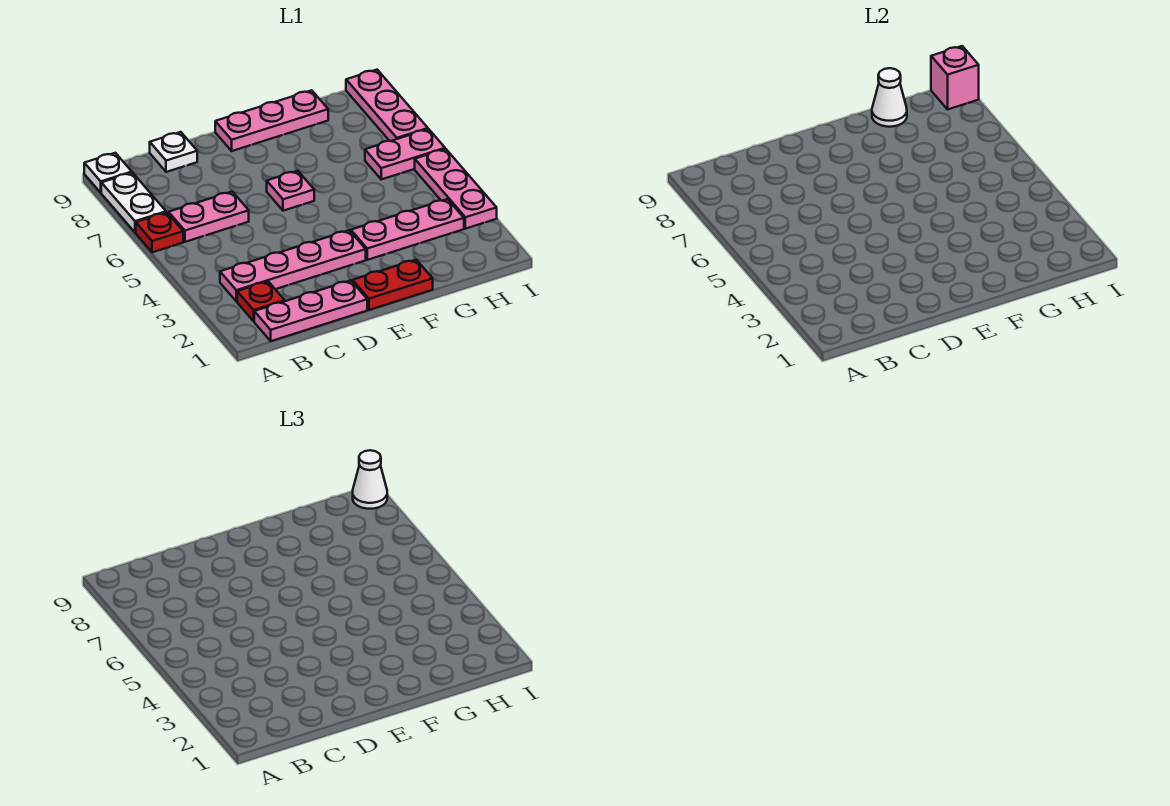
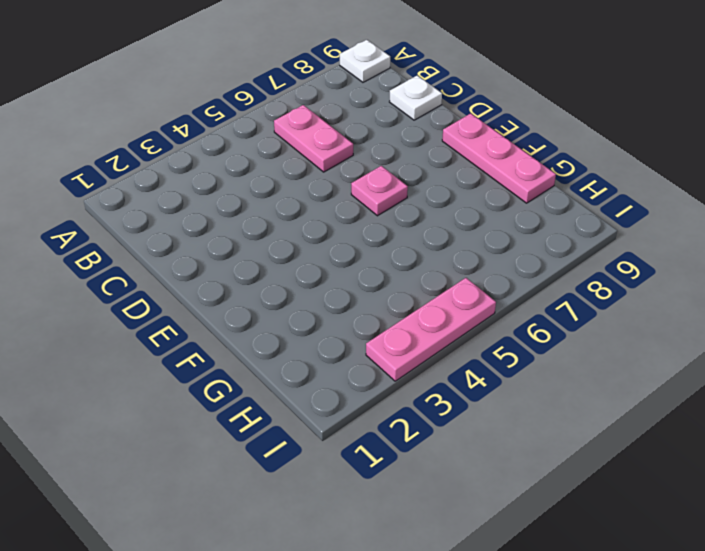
none -> red 1x1 plate [136,212,183,252]
none -> white 1x2 plate [101,173,166,232]
none -> pink 1x3 plate [254,280,367,341]

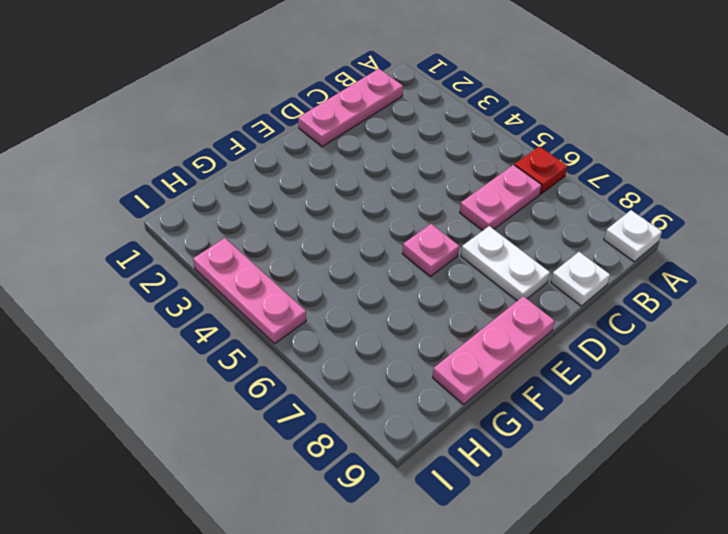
white 1x2 plate [461,226,550,301] -> white 1x2 plate moved to [101,173,166,232]
none -> red 1x1 plate [237,282,285,321]
none -> pink 1x4 plate [220,230,366,302]
none -> red 1x2 plate [353,260,433,310]

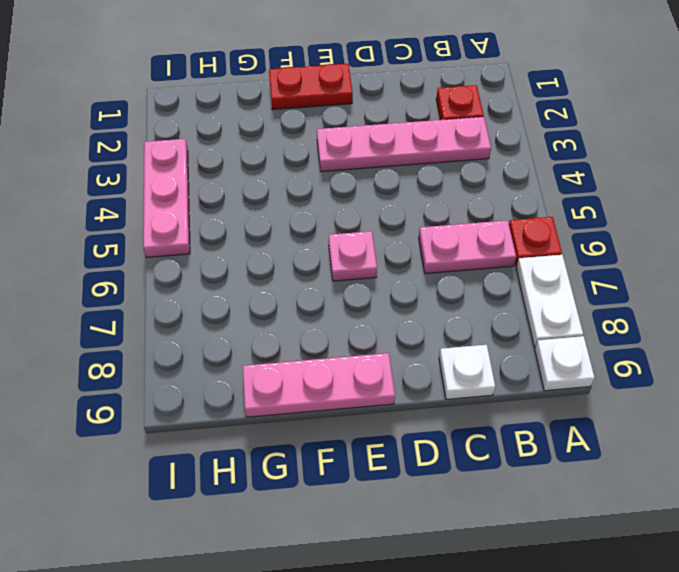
none -> pink 1x3 plate [254,280,367,341]
none -> pink 1x3 plate [351,199,464,260]
none -> pink 1x2 plate [365,129,445,179]

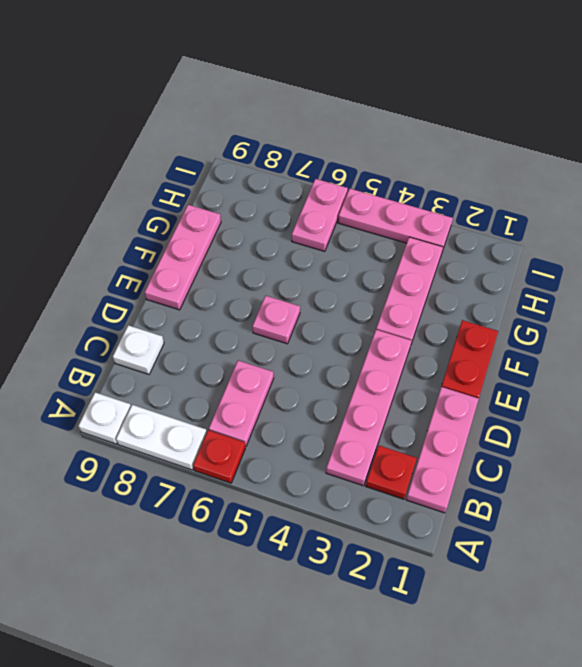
none -> pink 1x3 plate [346,70,428,141]
none -> white 1x1 cone [872,68,907,127]
none -> pink 1x1 brick [931,46,979,109]

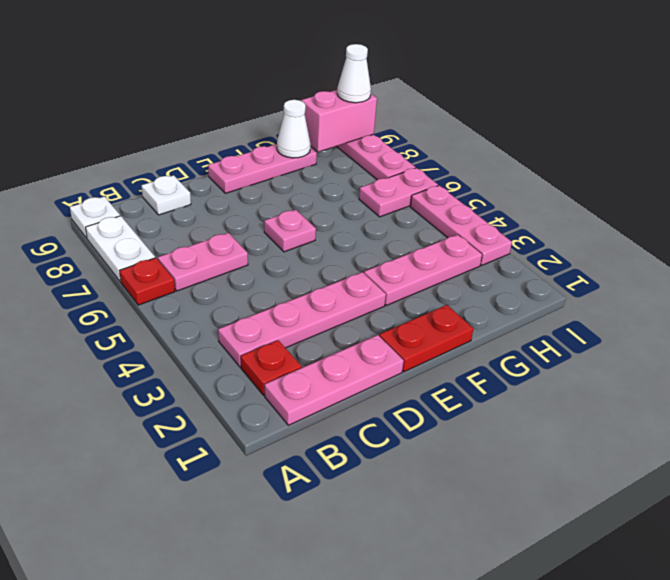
pink 1x2 brick [301,90,377,152] -> pink 1x1 brick [931,46,979,109]

